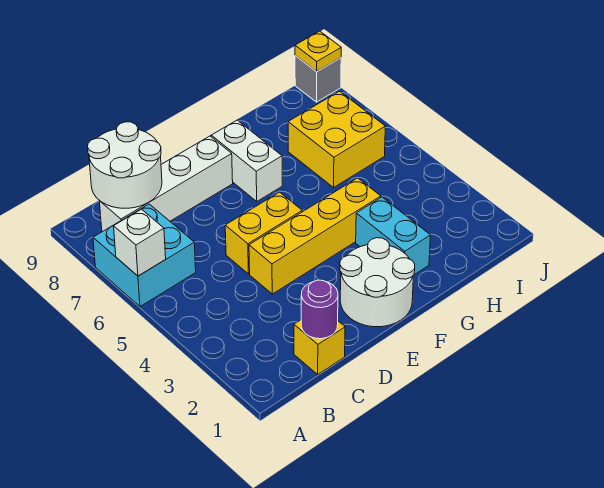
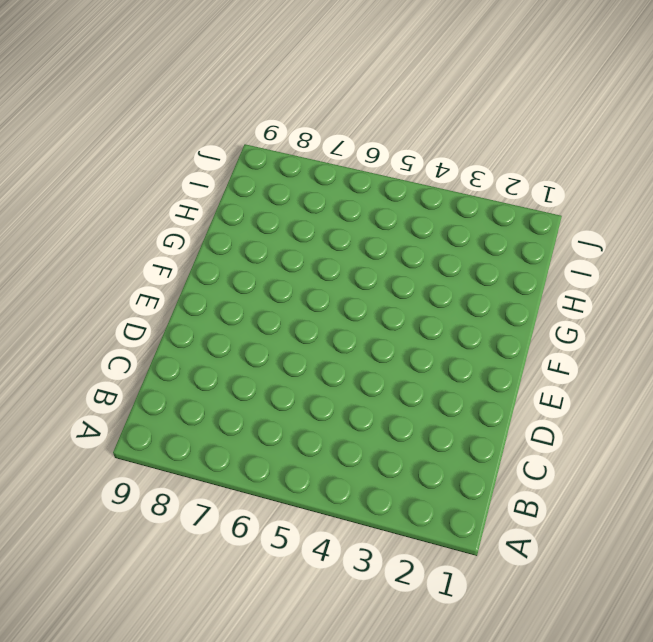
none -> cyan 2x2 brick [93,204,196,307]
none -> white 1x4 brick [99,136,233,232]
none -> yellow 1x1 brick [294,320,345,374]

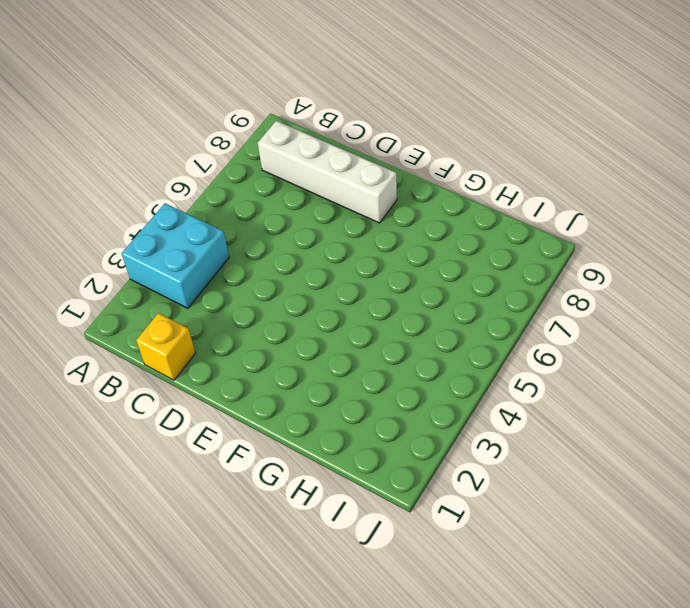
cyan 2x2 brick [122,203,229,308] -> cyan 2x2 brick moved to [93,204,196,307]
none -> yellow 1x4 brick [249,178,381,294]
none -> yellow 1x2 brick [225,192,302,274]
none -> white 2x2 round brick [340,238,415,327]

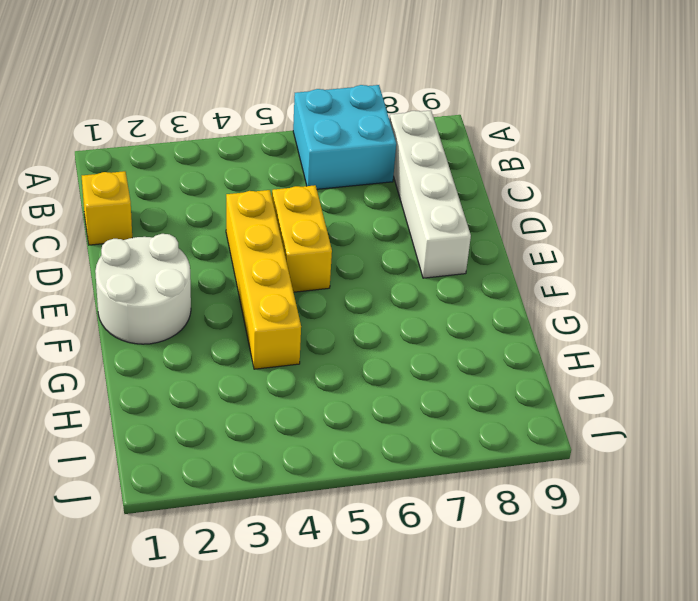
none -> white 1x2 brick [211,120,282,201]
none -> cyan 1x2 brick [356,197,430,275]
none -> yellow 2x2 brick [288,91,385,188]

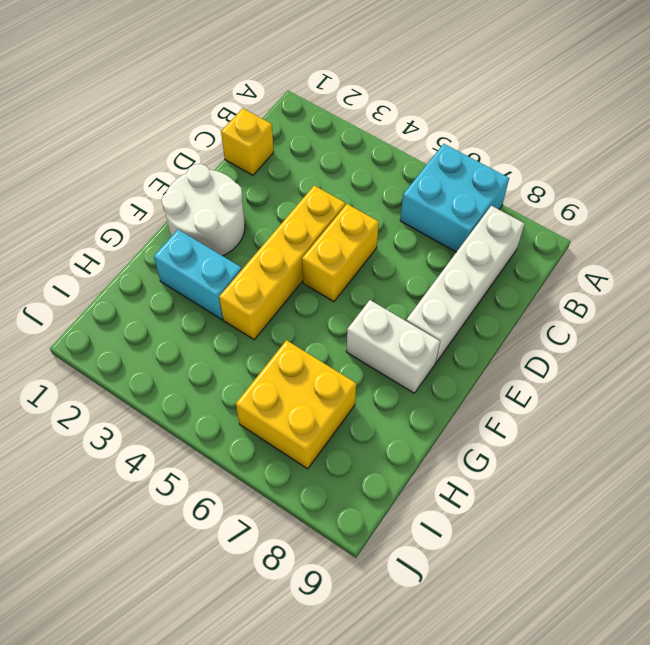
none -> grey 1x1 brick [295,56,341,102]
none -> white 1x1 brick [114,209,166,276]
none -> white 2x2 round brick [88,122,162,208]

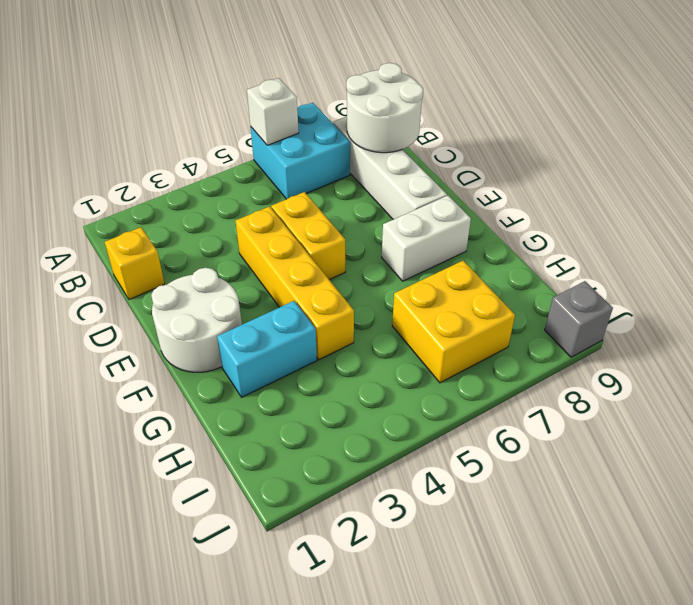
none -> purple 1x1 round brick [301,280,338,339]
none -> yellow 1x1 plate [295,31,341,72]

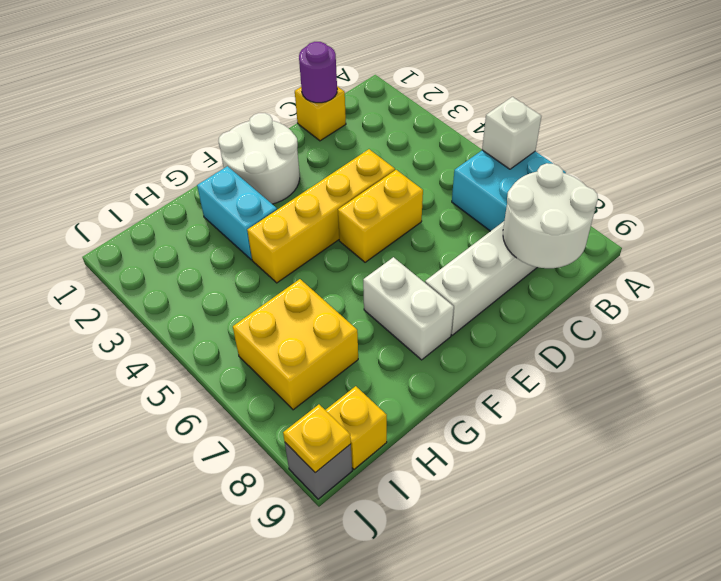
yellow 1x1 brick [326,386,387,469] -> none

